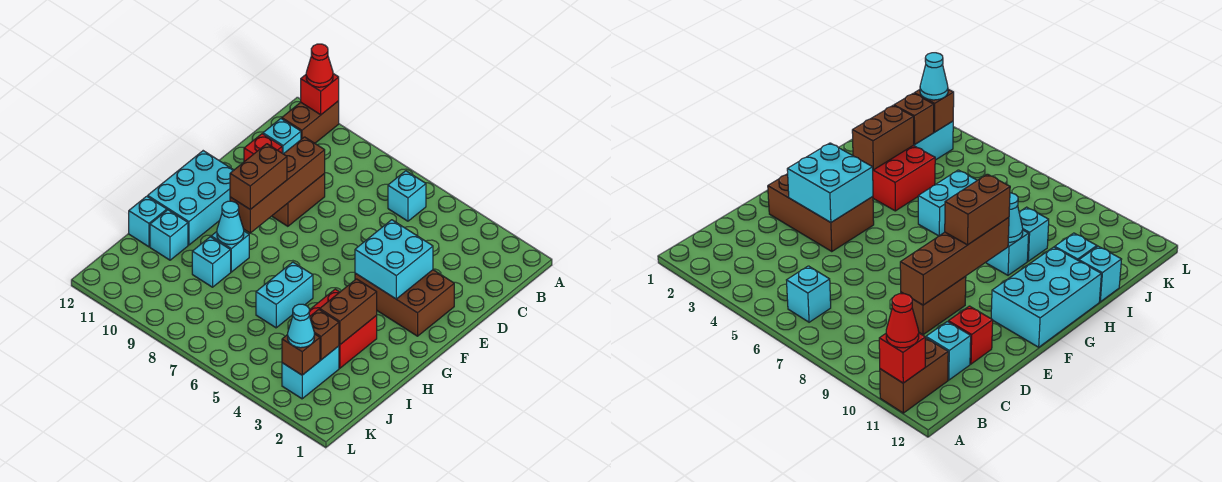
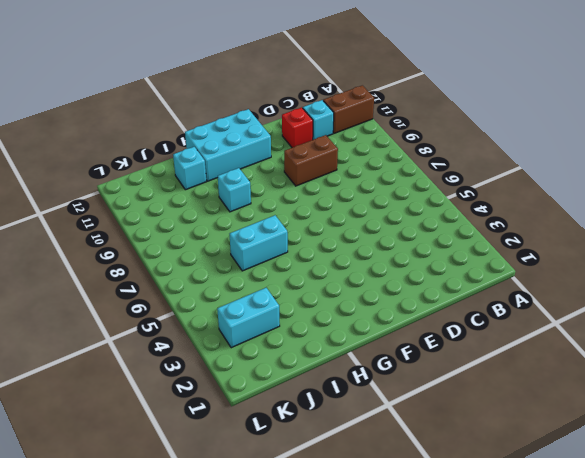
none -> cyan 1x1 brick [388,171,426,221]
none -> brown 2x3 brick [355,270,454,336]
none -> red 2x2 brick [309,289,377,368]

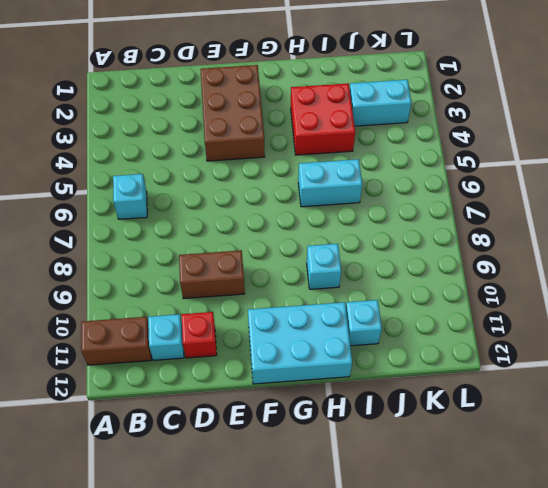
none -> cyan 1x1 brick [192,237,231,287]
none -> cyan 1x1 brick [129,196,167,247]
none -> red 1x1 brick [301,74,339,115]

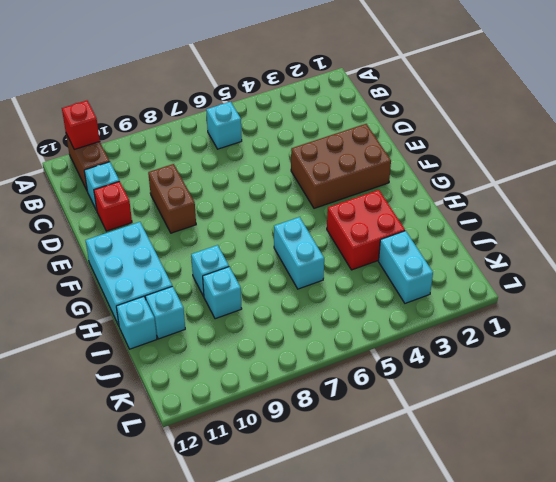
none -> brown 1x4 brick [230,137,325,233]
none -> cyan 2x2 brick [355,220,433,299]
none -> brown 1x2 brick [320,279,377,345]

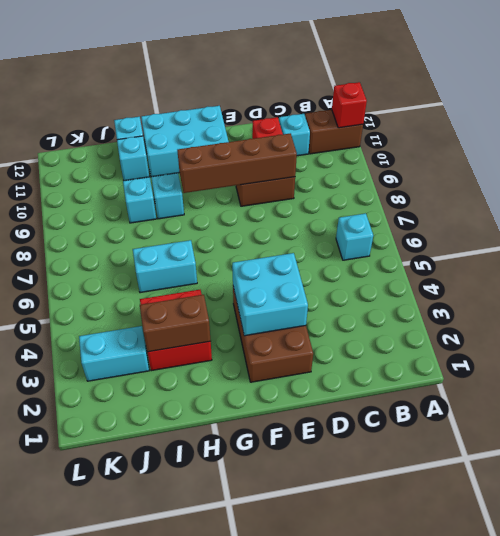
none -> cyan 1x1 cone [217,201,244,245]
none -> brown 1x1 brick [310,309,339,360]
none -> brown 1x1 brick [282,334,320,375]

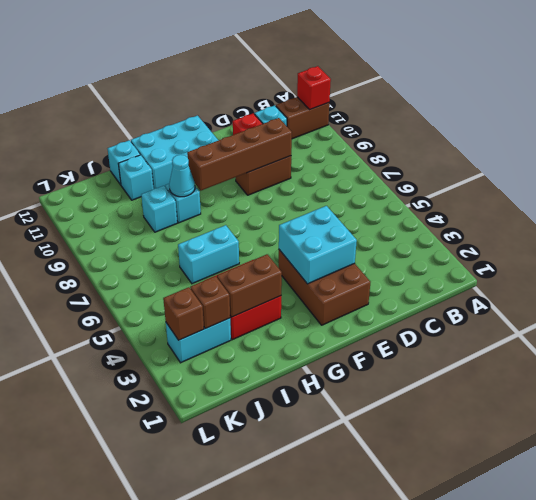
none -> cyan 1x1 brick [388,171,426,221]
none -> red 1x1 cone [306,44,333,87]
none -> brown 1x2 brick [230,144,287,209]

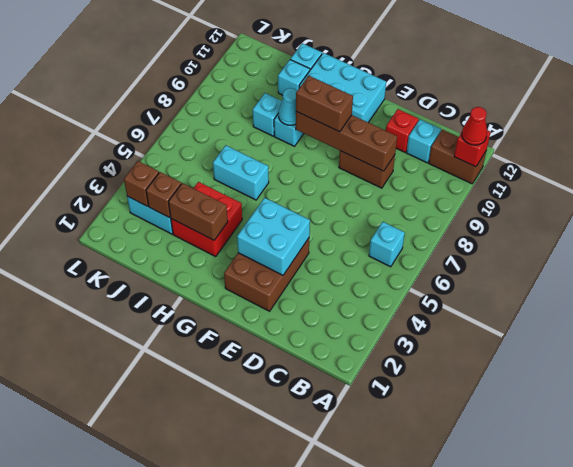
none -> cyan 1x1 cone [288,304,314,348]

